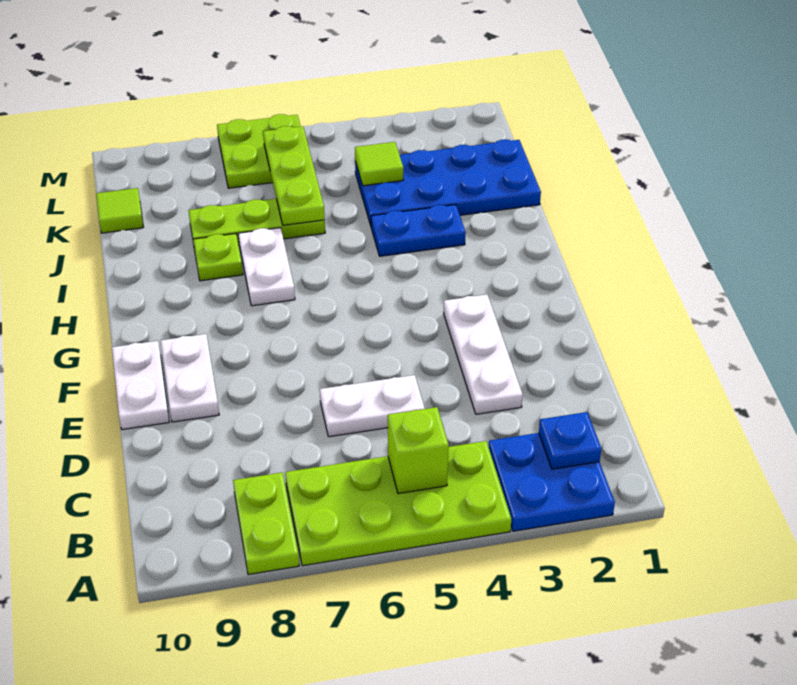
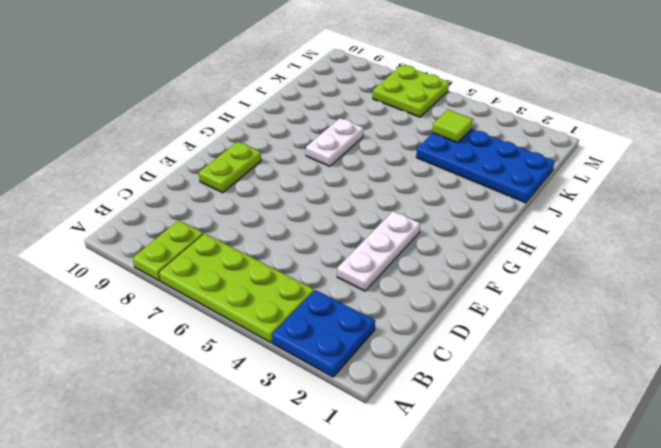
lime 1x2 plate [199,142,261,193] -> white 1x2 plate [161,334,219,422]
none -> white 1x2 plate [320,375,425,437]
none -> white 1x2 plate [112,341,169,430]
none -> blue 1x2 plate [371,204,466,256]

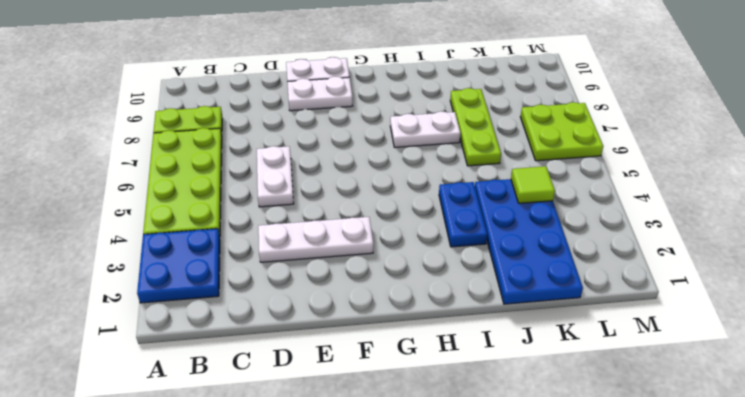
none -> lime 1x1 plate [193,234,243,281]
none -> lime 1x1 tile [96,188,143,233]
none -> blue 1x1 plate [539,412,602,469]

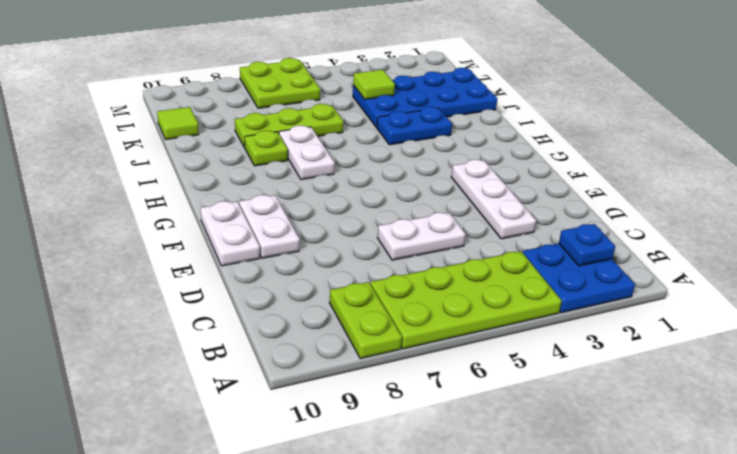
none -> lime 1x1 brick [388,407,449,494]
none -> lime 1x3 plate [263,126,325,225]

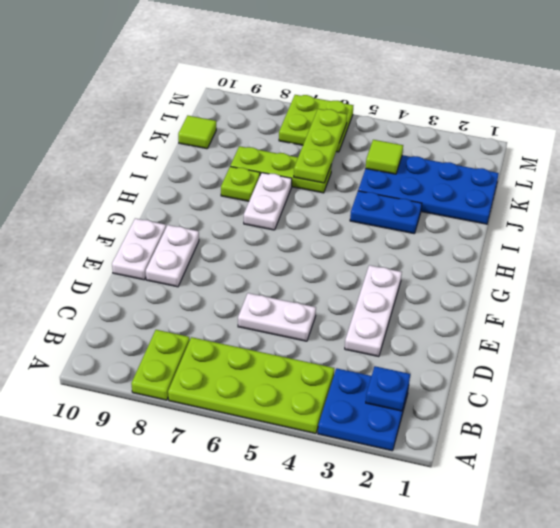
none -> lime 1x1 brick [388,407,449,494]

